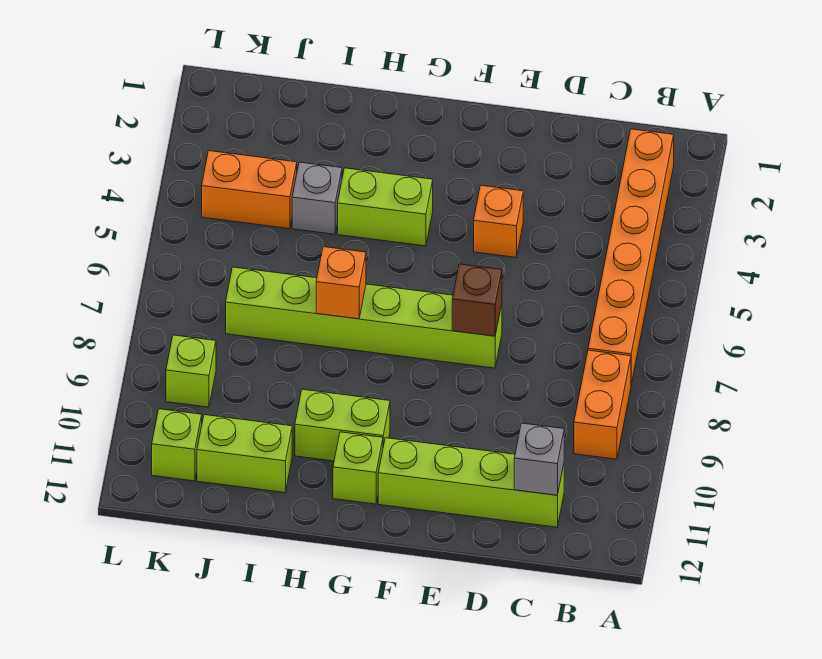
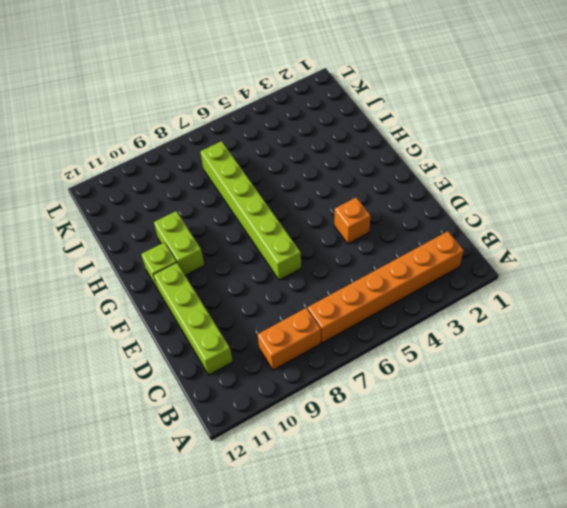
none -> lime 1x2 brick [338,168,433,246]
none -> grey 1x1 brick [292,162,342,234]
none -> lime 1x2 brick [197,415,292,493]

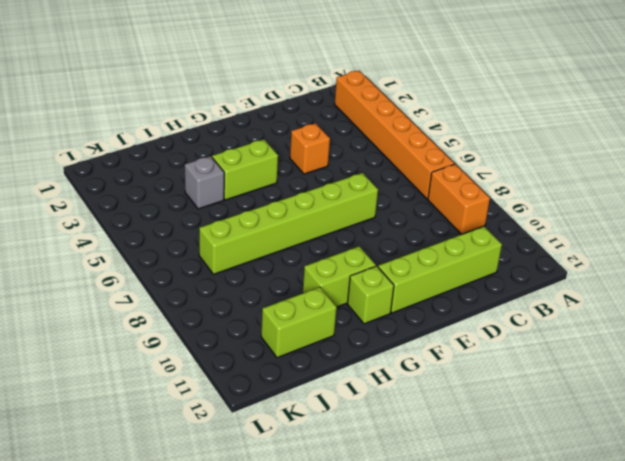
none -> orange 1x2 brick [202,151,297,229]
none -> lime 1x1 brick [166,335,216,407]
none -> lime 1x1 brick [152,409,202,481]

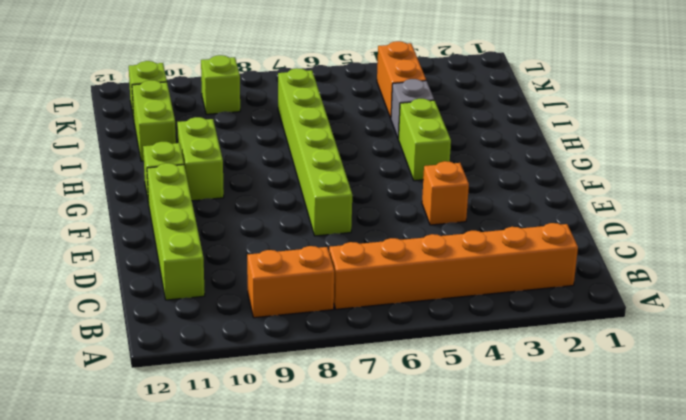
none -> grey 1x1 brick [514,423,564,495]
none -> brown 1x1 brick [452,264,502,336]
none -> orange 1x1 brick [316,247,366,319]

